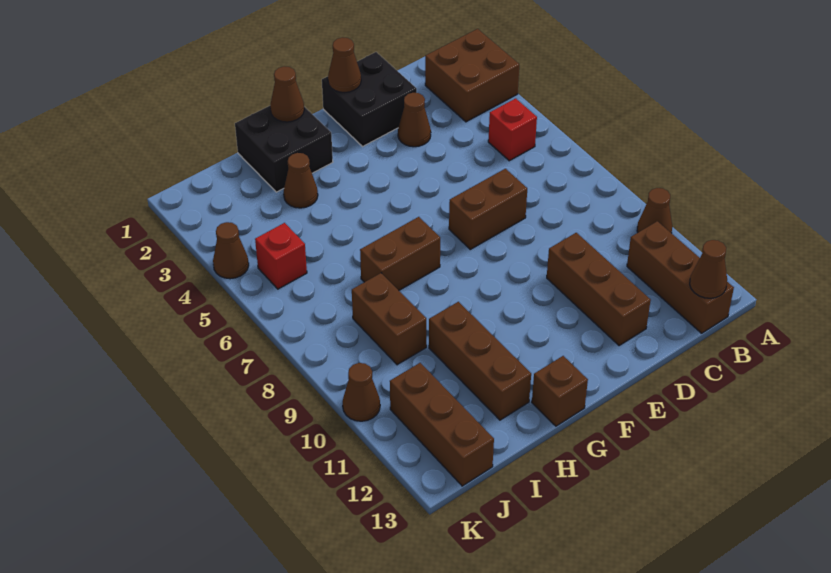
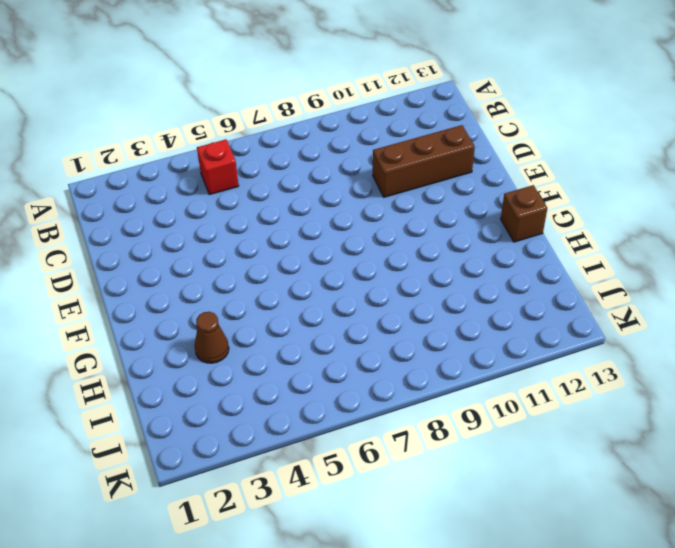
none -> brown 2x2 brick [425,29,519,122]
none -> brown 1x1 cone [637,188,672,233]
none -> brown 1x3 brick [627,221,734,333]

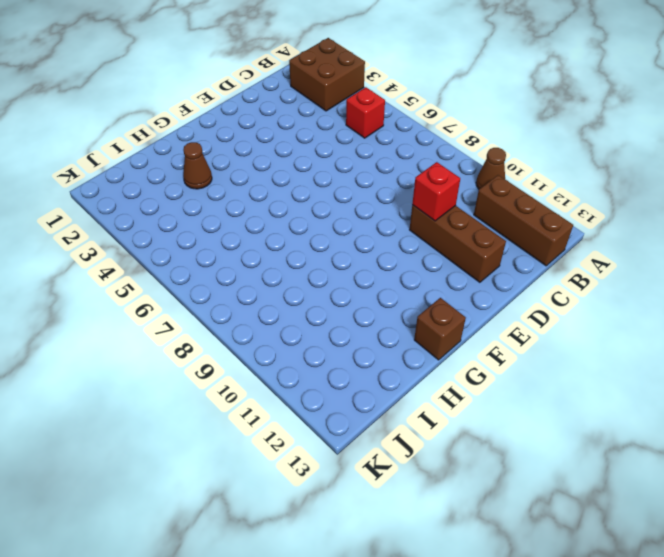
red 1x1 brick [412,162,460,221] -> red 1x1 brick moved to [255,223,307,289]
none -> black 2x2 brick [322,52,417,146]
none -> brown 1x1 cone [398,93,431,147]
none -> brown 1x2 brick [449,169,527,249]

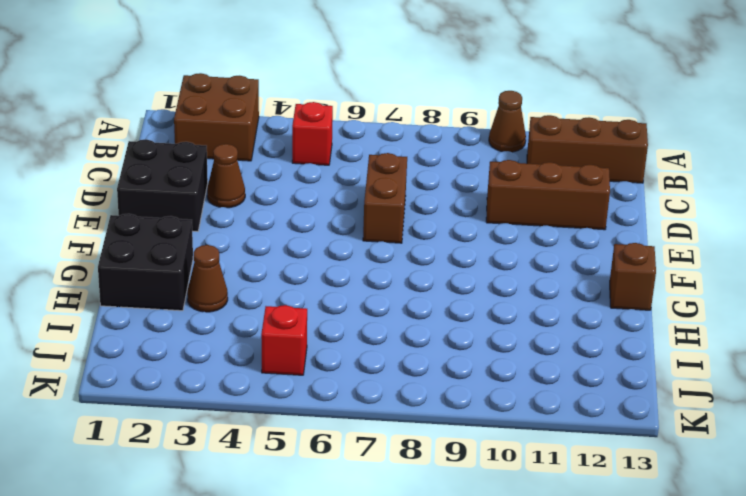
none -> brown 1x2 brick [360,217,440,290]
none -> brown 1x3 brick [429,302,531,420]
none -> brown 1x2 brick [352,273,426,365]

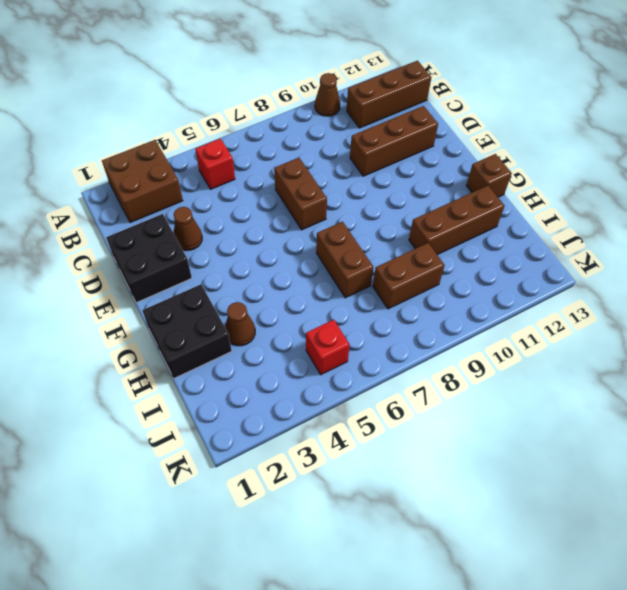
none -> brown 1x3 brick [390,363,494,486]
none -> brown 1x1 cone [213,222,249,279]
none -> brown 1x1 cone [343,363,380,421]

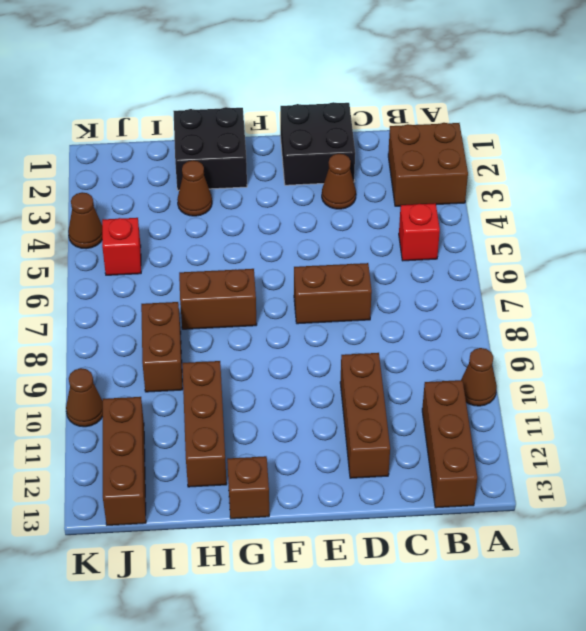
none -> brown 1x1 cone [690,240,727,298]
none -> brown 1x1 cone [328,37,361,93]
none -> brown 1x1 cone [270,66,304,122]

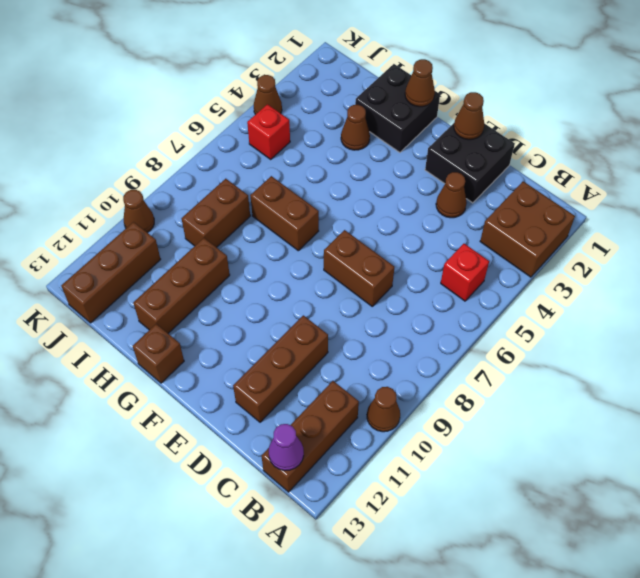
purple 1x1 cone [269,424,304,471] -> brown 1x1 cone [690,240,727,298]

